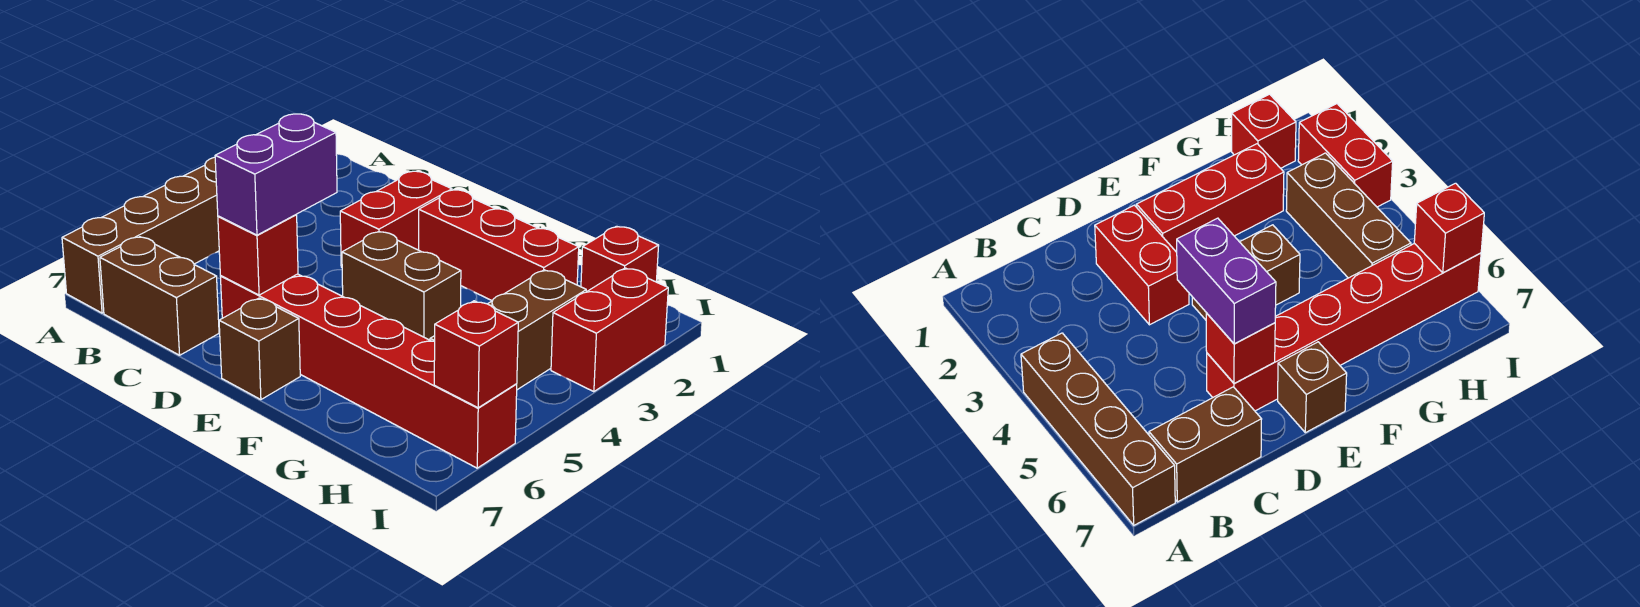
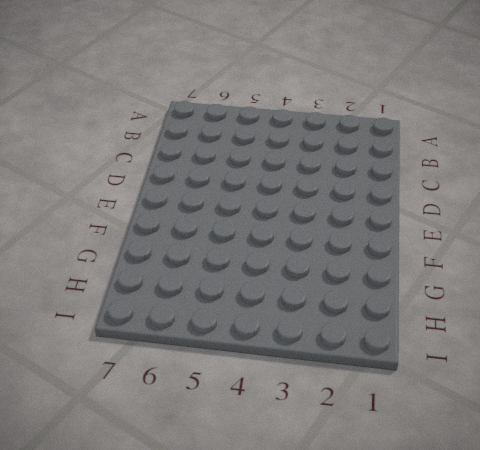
none -> brown 1x4 brick [62,157,219,313]
none -> brown 1x2 brick [100,237,219,355]
none -> red 1x2 brick [340,171,452,267]

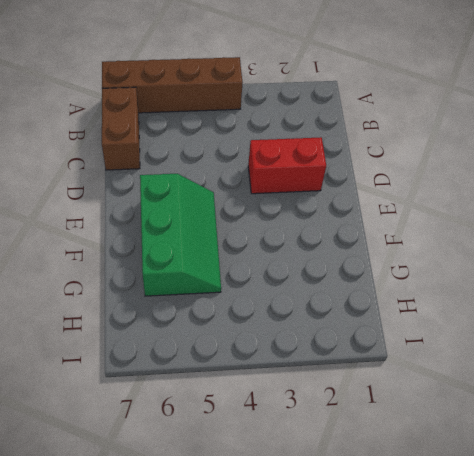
green 2x3 slope [140,174,221,296] -> red 1x6 brick [220,274,517,468]
none -> red 1x3 brick [419,190,579,301]
none -> brown 1x2 brick [342,232,461,340]
none -> brown 1x1 brick [219,298,300,400]

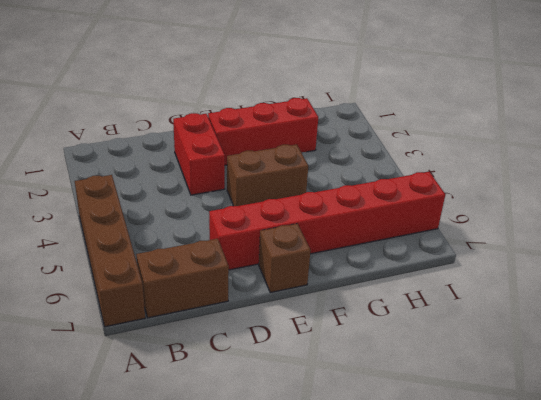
none -> red 1x1 brick [581,226,659,292]
none -> brown 1x3 brick [430,270,586,390]
none -> red 1x2 brick [551,268,668,392]

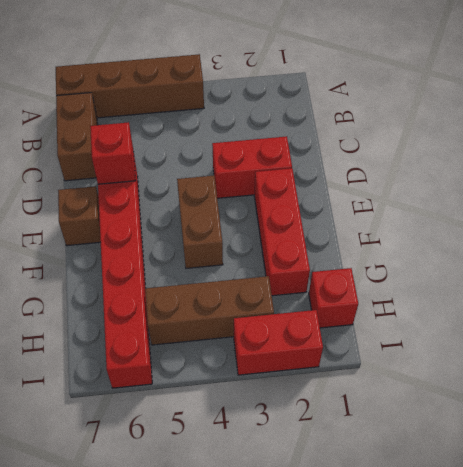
none -> red 1x1 brick [434,301,518,408]
none -> purple 1x2 brick [215,114,337,235]

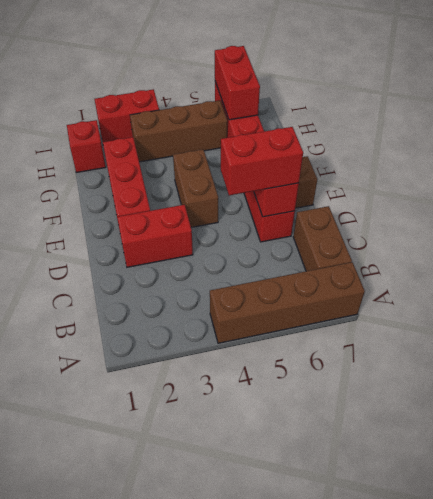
red 1x2 brick [221,127,303,195] -> purple 1x2 brick [215,114,337,235]
red 1x2 brick [215,46,260,120] -> red 1x1 brick [434,301,518,408]

